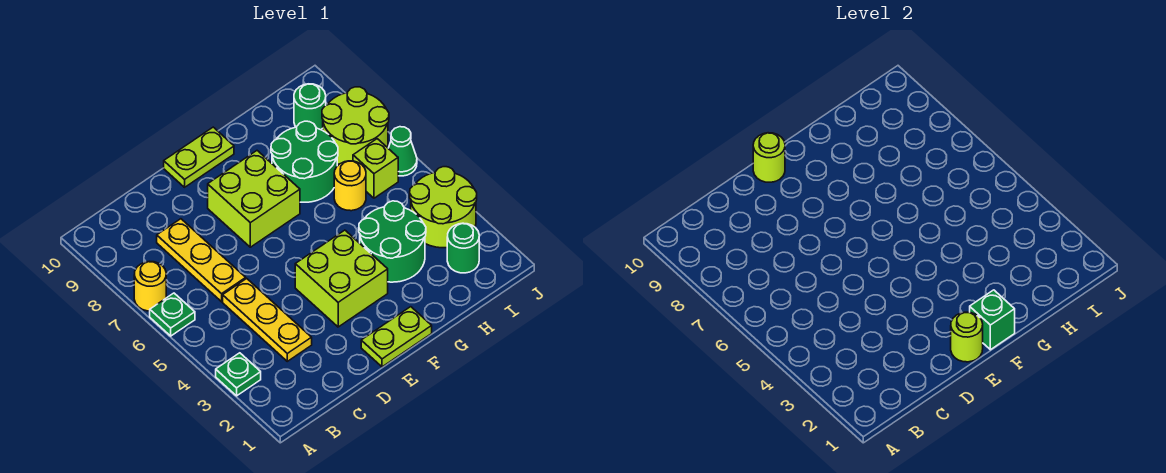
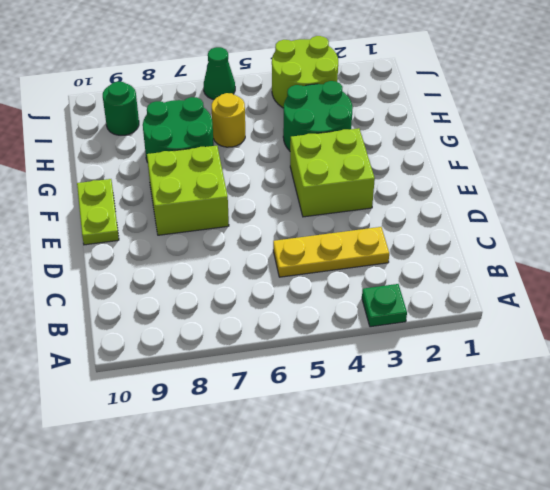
none -> green 1x1 plate [150,293,195,336]
none -> yellow 1x1 round brick [134,261,166,311]
none -> yellow 1x3 plate [157,219,246,302]

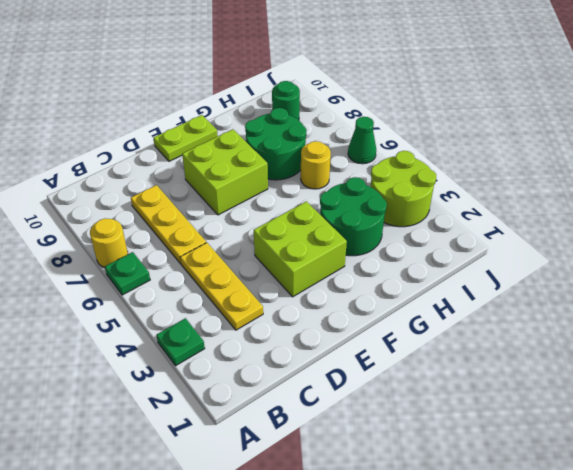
none -> lime 1x2 plate [361,307,432,367]
none -> green 1x1 round brick [447,223,479,273]
none -> lime 1x1 brick [353,139,398,198]

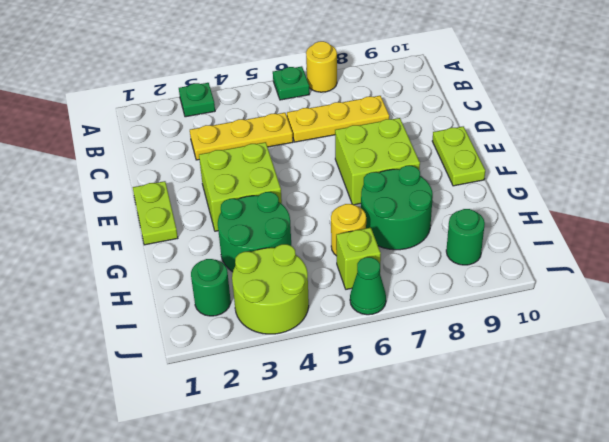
none -> lime 2x2 round brick [322,87,389,164]
none -> lime 1x1 round brick [951,312,983,362]
none -> lime 1x1 round brick [753,133,785,182]

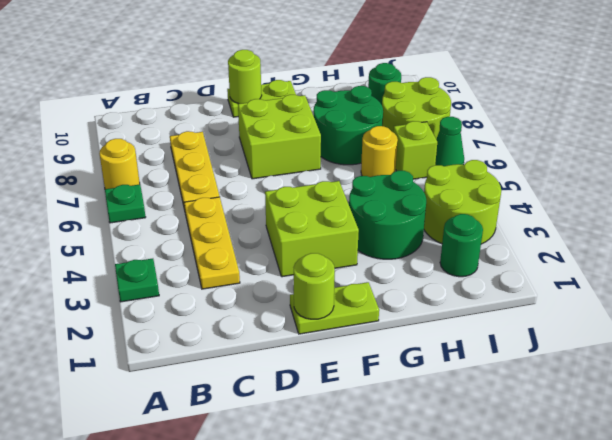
none -> green 1x1 brick [970,290,1015,350]

